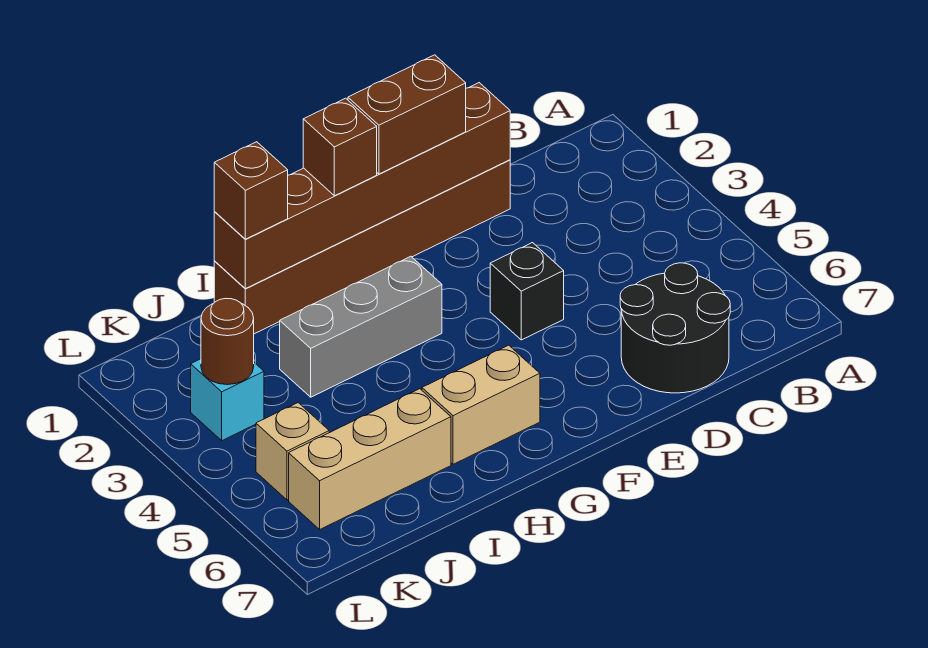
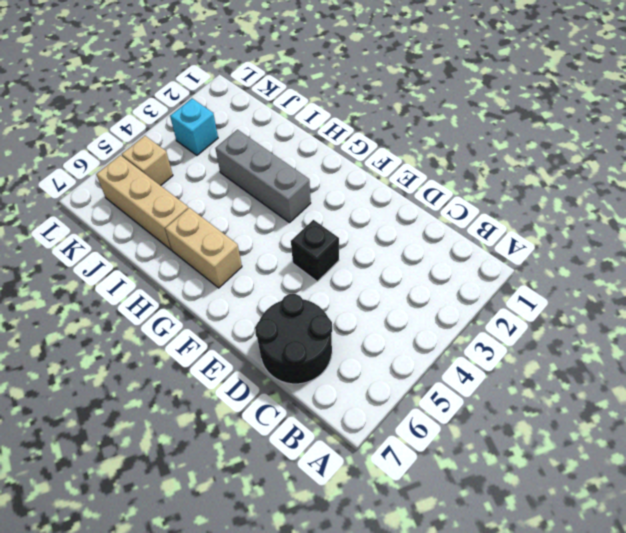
none -> brown 1x6 brick [214,160,510,334]
none -> brown 1x6 brick [214,83,510,289]
none -> brown 1x1 round brick [201,298,254,385]

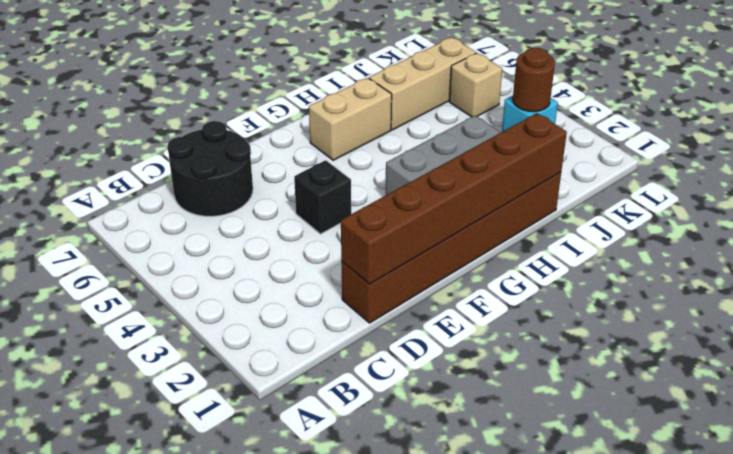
none -> brown 1x2 brick [348,55,466,174]
none -> brown 1x1 brick [303,98,377,196]
none -> brown 1x1 brick [214,142,288,239]

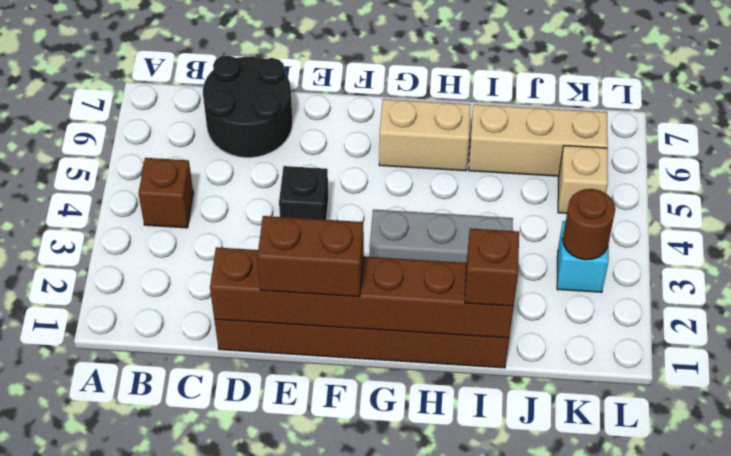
brown 1x1 brick [138,158,193,228] -> brown 1x1 brick moved to [303,98,377,196]

